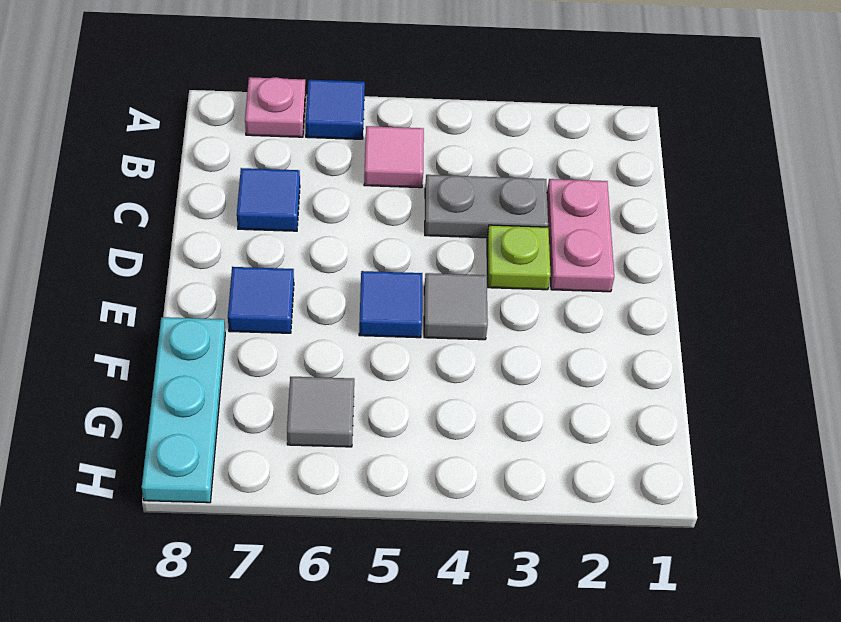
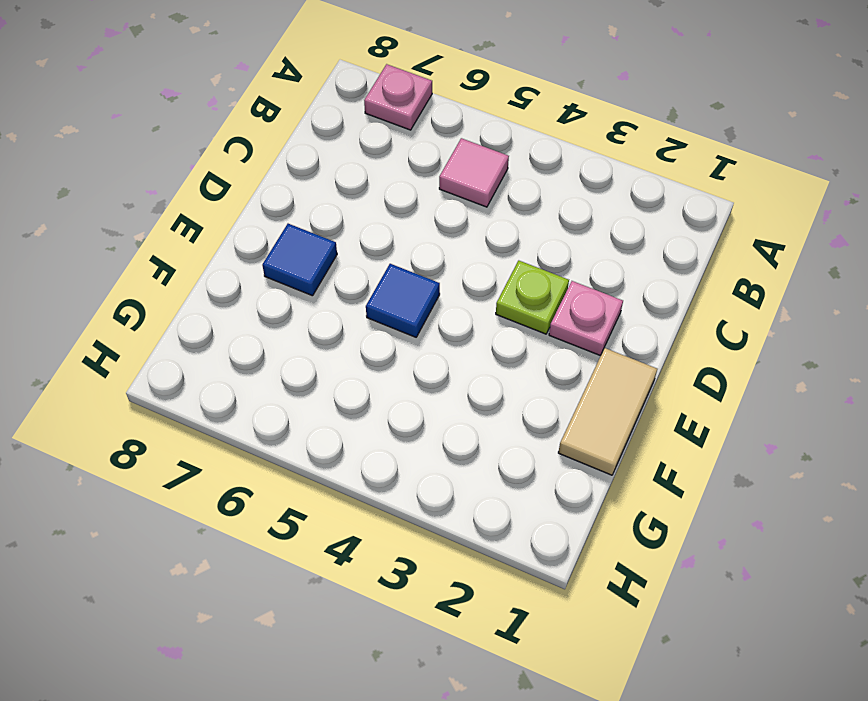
pink 1x1 plate [549,281,623,356] -> pink 1x2 plate [547,179,614,292]
tan 1x2 tile [558,348,657,475] -> none
none -> blue 1x1 tile [306,80,365,139]
none -> grey 1x2 plate [425,175,548,238]
none -> blue 1x1 tile [237,168,300,231]

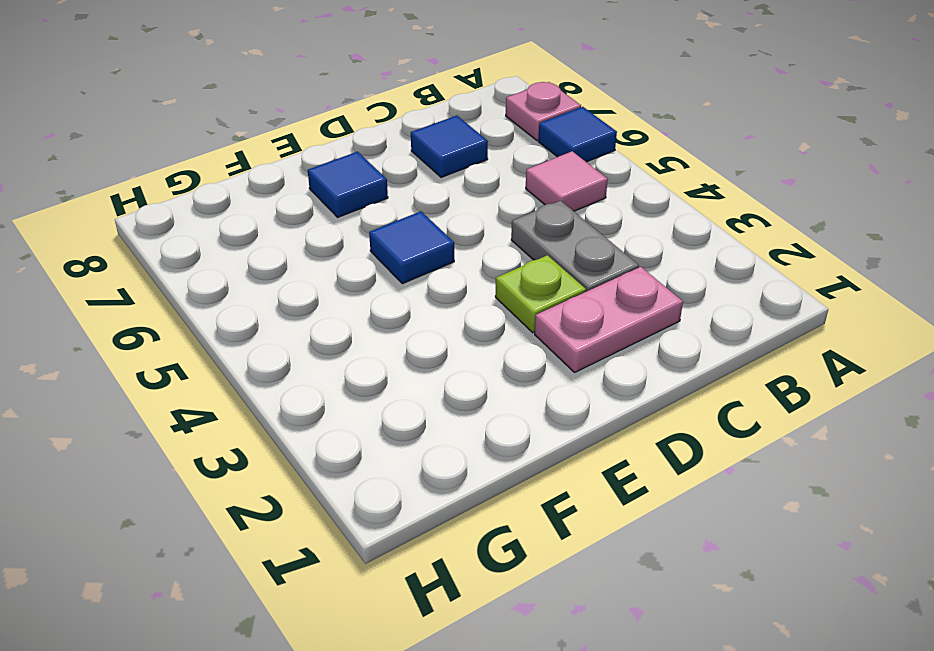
none -> grey 1x1 tile [424,273,488,340]
none -> cyan 1x3 plate [142,317,225,503]
none -> grey 1x1 tile [287,377,354,447]

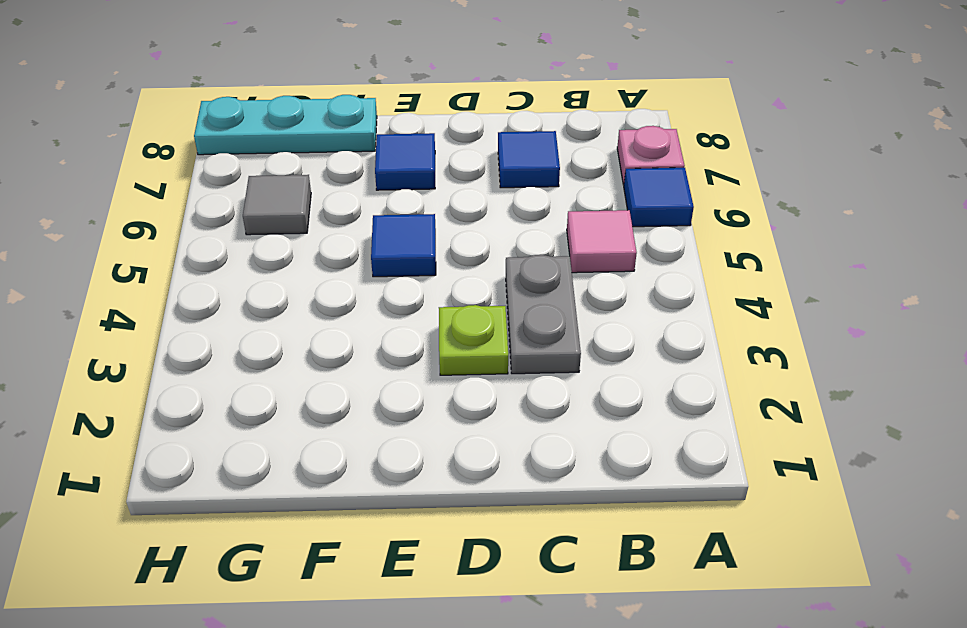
none -> pink 1x2 plate [547,179,614,292]
none -> grey 1x1 tile [424,273,488,340]

